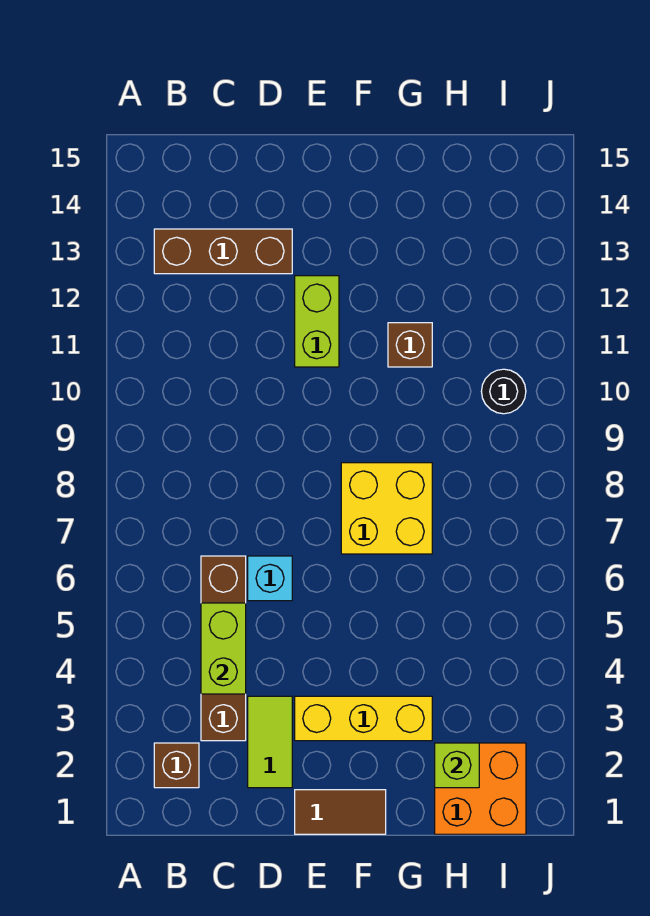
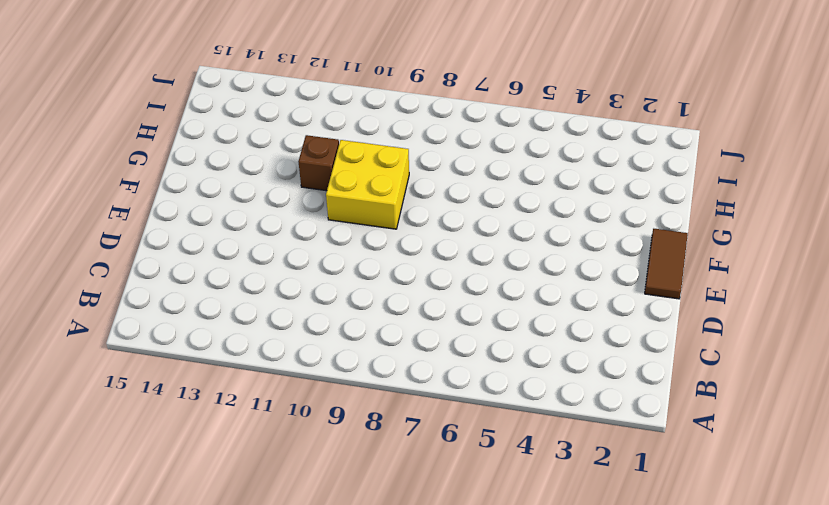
yellow 2x2 brick [326,140,409,229] -> yellow 2x2 brick moved to [341,463,432,554]
none -> brown 1x1 brick [154,743,199,788]
none -> brown 1x3 brick [154,229,292,274]
none -> brown 1x4 brick [201,556,246,741]

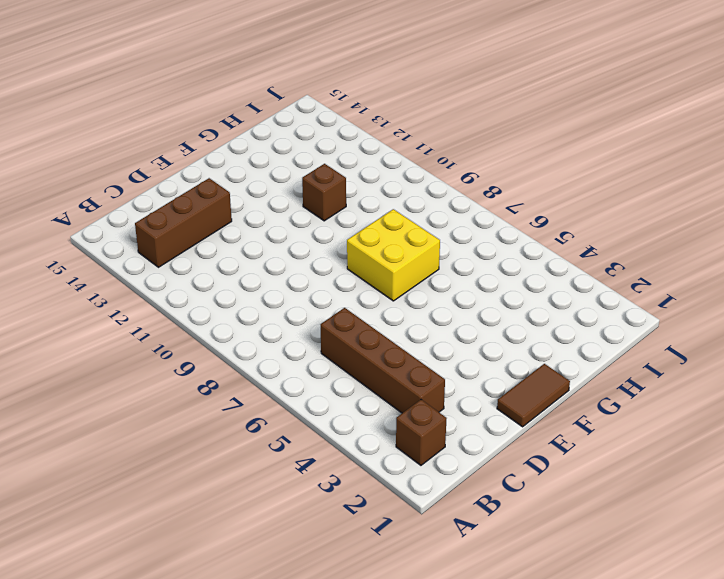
none -> lime 1x2 tile [248,696,292,788]
none -> cyan 1x1 brick [248,556,292,601]
none -> yellow 1x3 brick [295,696,432,741]

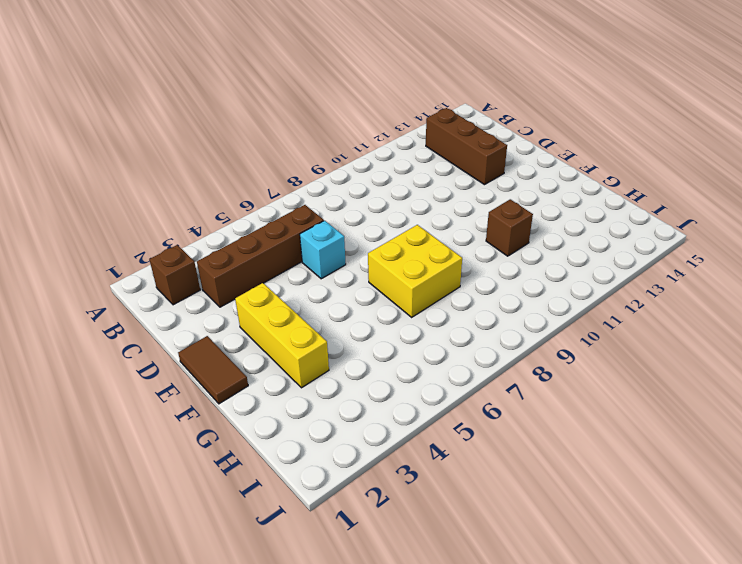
none -> lime 1x2 tile [248,696,292,788]
none -> lime 1x2 brick [295,276,339,367]
none -> orange 2x2 brick [435,743,526,834]

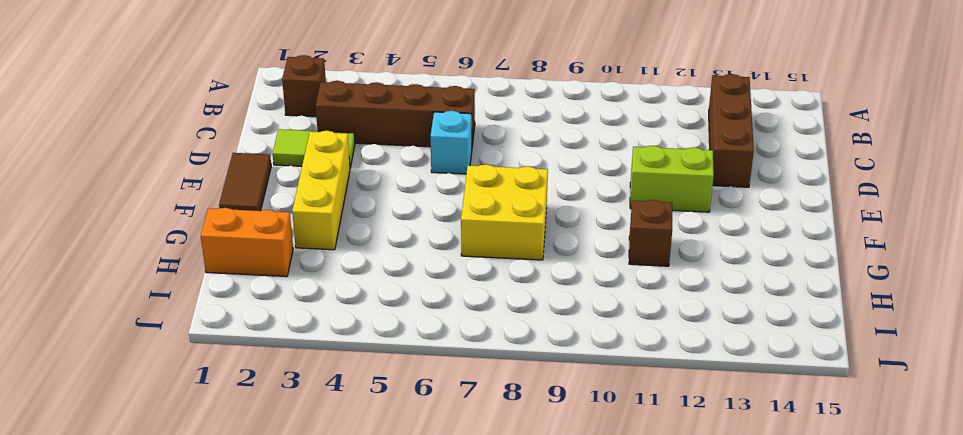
orange 1x2 brick [201,208,293,277] -> orange 2x2 brick [435,743,526,834]
none -> black 1x1 round brick [481,369,526,414]
none -> lime 1x2 brick [201,603,246,694]
none -> lime 1x1 brick [435,743,479,788]

